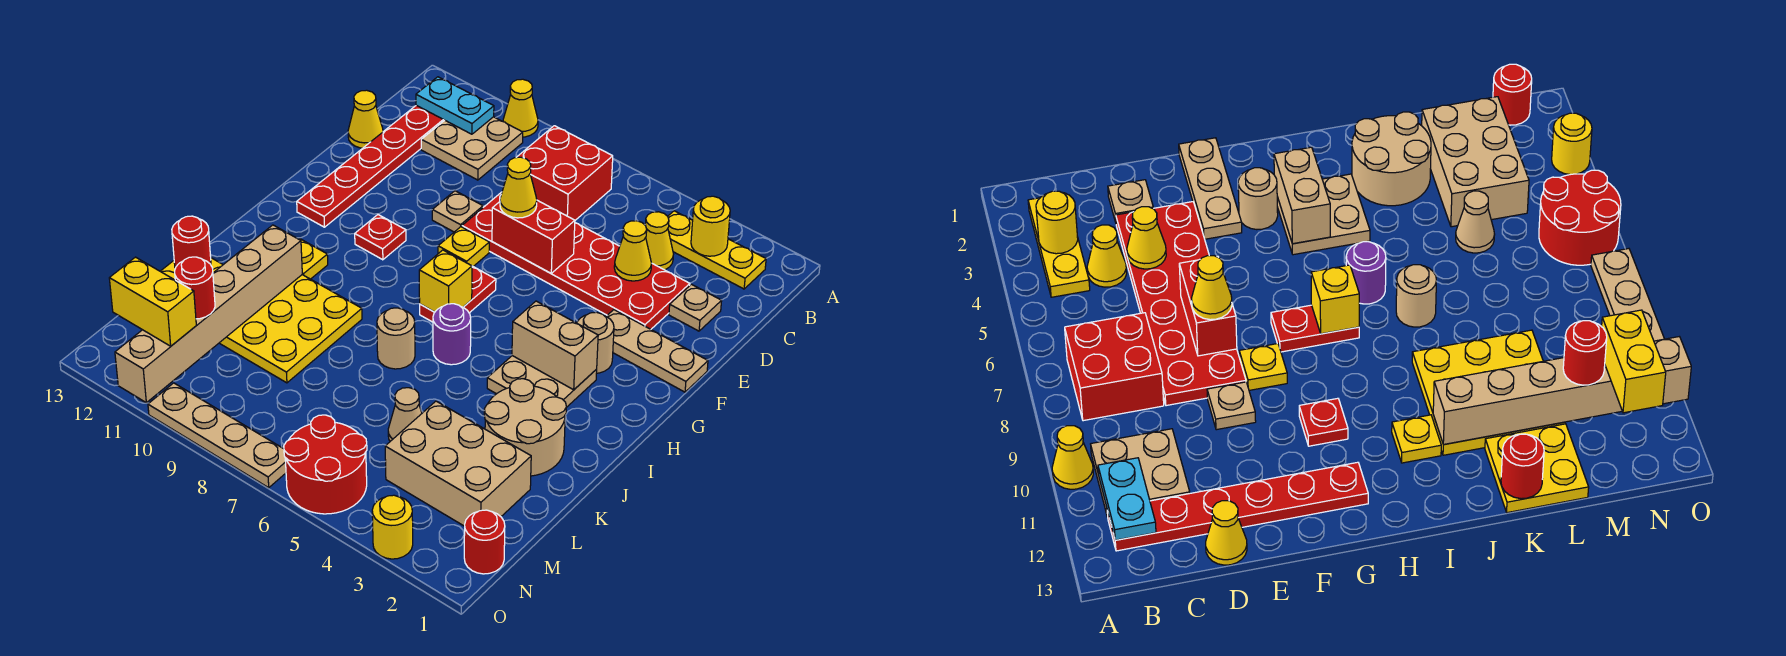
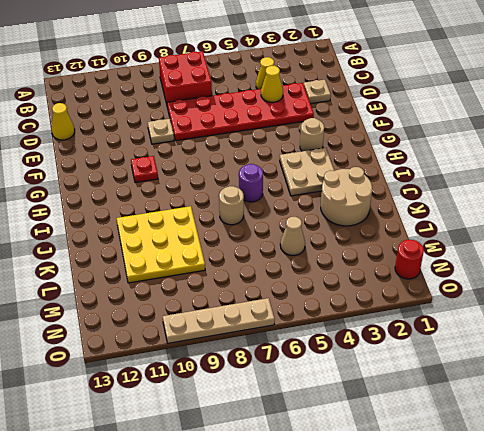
none -> yellow 1x1 cone [503,79,538,137]
none -> yellow 1x3 plate [668,211,766,289]
none -> tan 2x2 plate [421,117,523,180]
none -> red 1x6 plate [297,105,444,227]

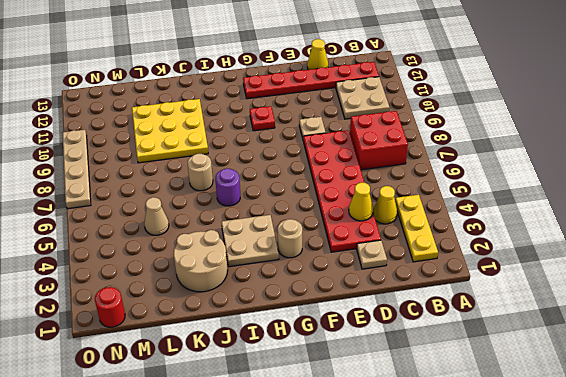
none -> yellow 1x1 cone [503,79,538,137]
none -> tan 1x3 plate [607,310,708,392]
none -> yellow 1x1 plate [438,227,489,266]
none -> red 1x2 plate [420,266,496,322]

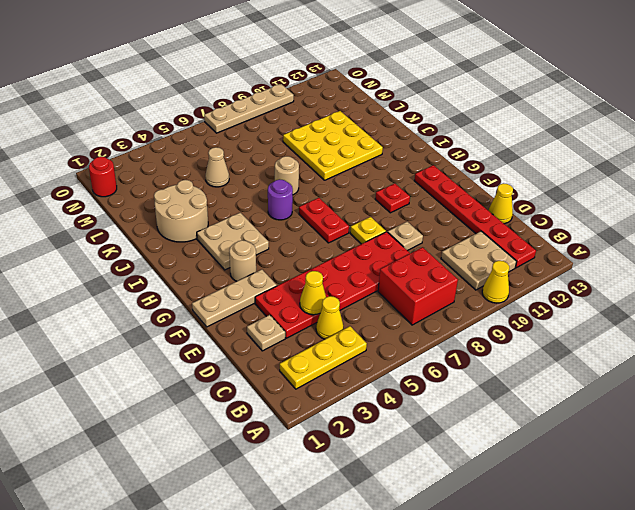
none -> yellow 1x1 plate [299,239,328,279]
none -> yellow 2x2 plate [1485,424,1589,513]
none -> tan 2x3 brick [385,401,531,526]
none -> red 2x2 round brick [284,415,367,514]

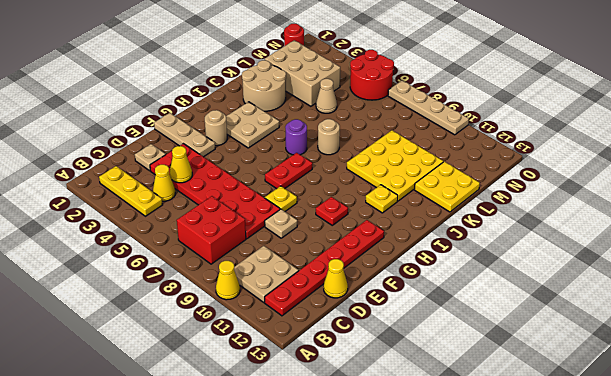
none -> yellow 1x1 round brick [372,495,413,559]
none -> yellow 1x1 round brick [691,196,730,256]
none -> cyan 1x2 plate [416,77,494,134]
none -> red 1x2 brick [492,200,575,273]

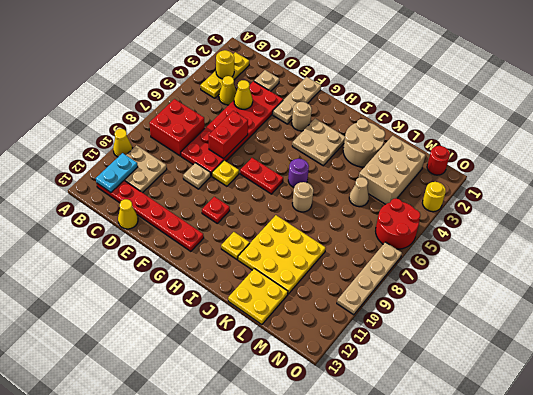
none -> tan 1x2 brick [512,301,598,390]
none -> yellow 1x1 brick [419,250,472,312]
none -> tan 1x6 brick [115,225,302,403]
none -> red 1x1 round brick [172,216,211,268]

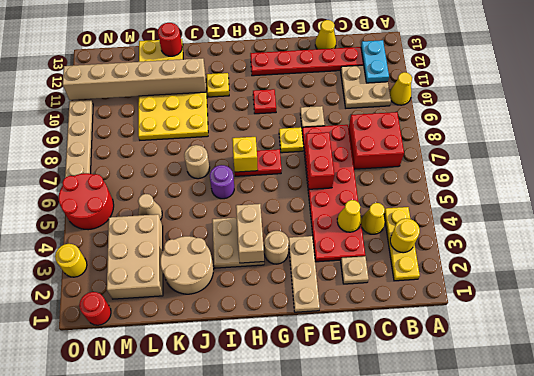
none -> yellow 1x1 cone [500,157,537,218]
none -> red 1x1 round brick [175,257,215,319]
none -> yellow 1x2 brick [109,257,196,346]

